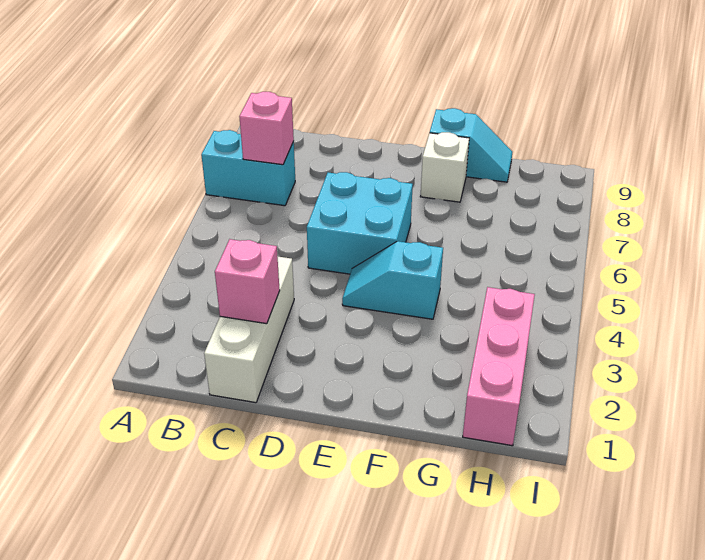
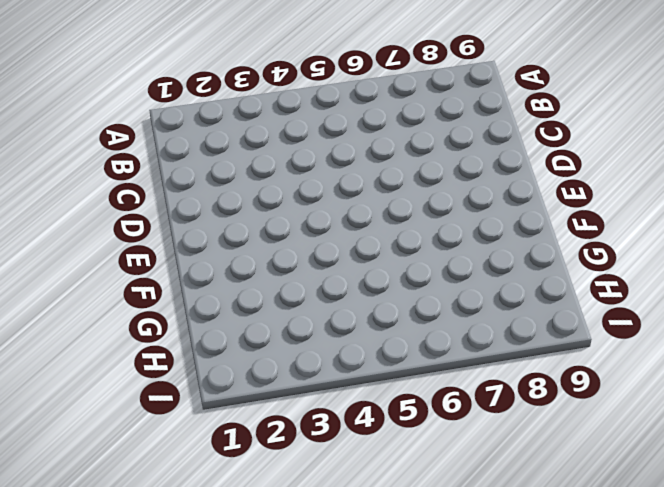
none -> cyan 1x2 brick [201,130,295,206]
none -> white 1x3 brick [204,257,294,403]

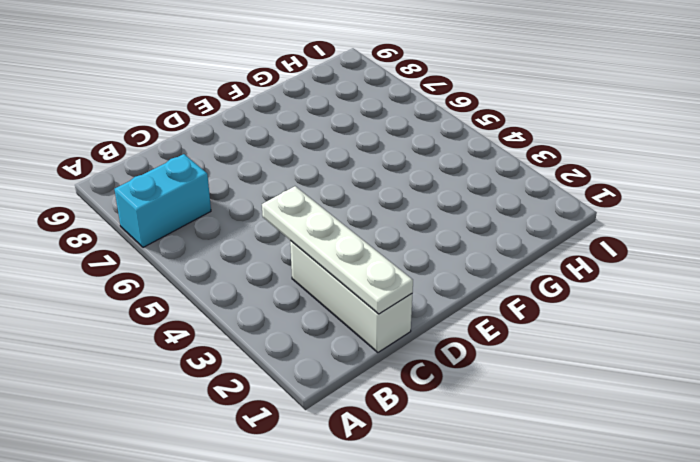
white 1x4 plate [262,186,413,314] -> pink 1x1 brick [215,239,280,324]
none -> cyan 2x2 brick [307,172,413,274]
none -> cyan 1x2 slope [342,241,443,319]

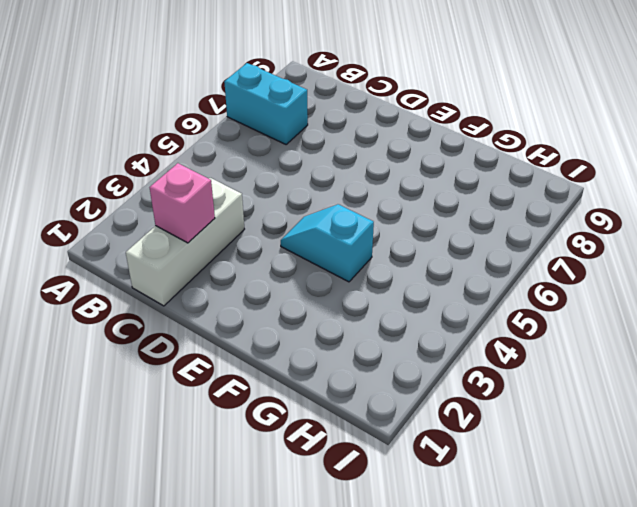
none -> cyan 2x2 brick [307,172,413,274]
none -> white 1x1 brick [420,132,469,202]

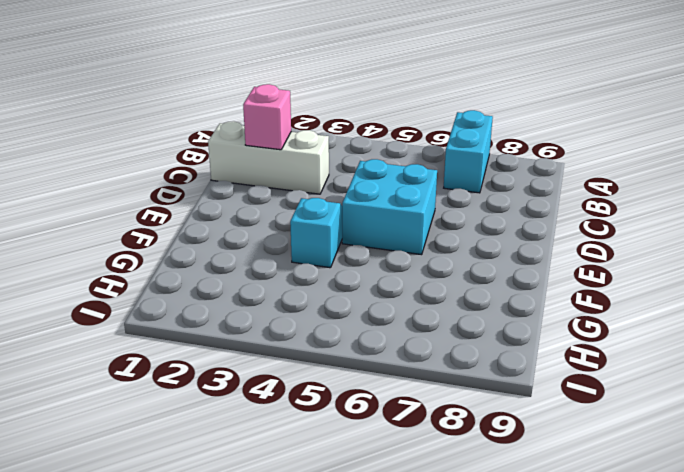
none -> white 1x1 brick [420,132,469,202]
none -> cyan 1x2 slope [430,108,512,182]

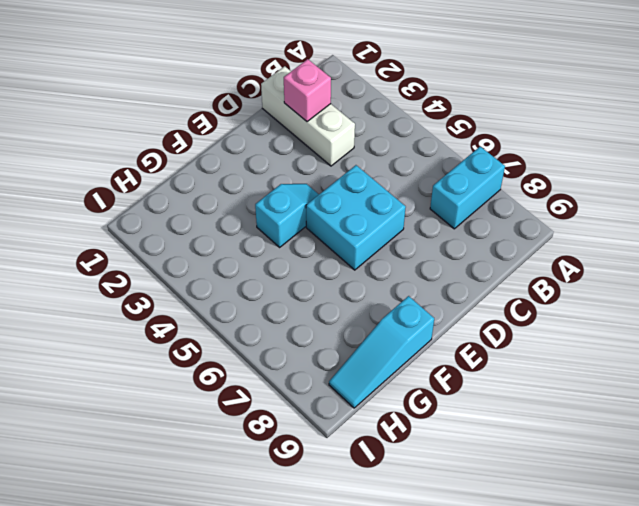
cyan 1x3 slope [329,296,434,408] -> cyan 1x2 slope [430,108,512,182]
none -> white 1x1 brick [420,132,469,202]
none -> pink 1x3 brick [463,287,535,446]

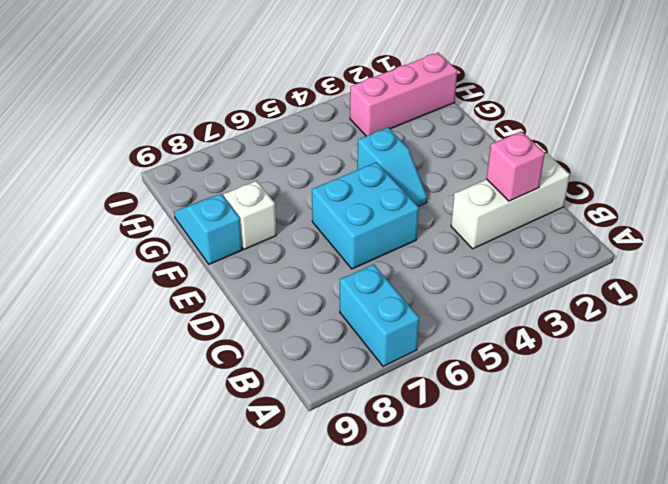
none -> pink 1x1 brick [239,92,294,165]

